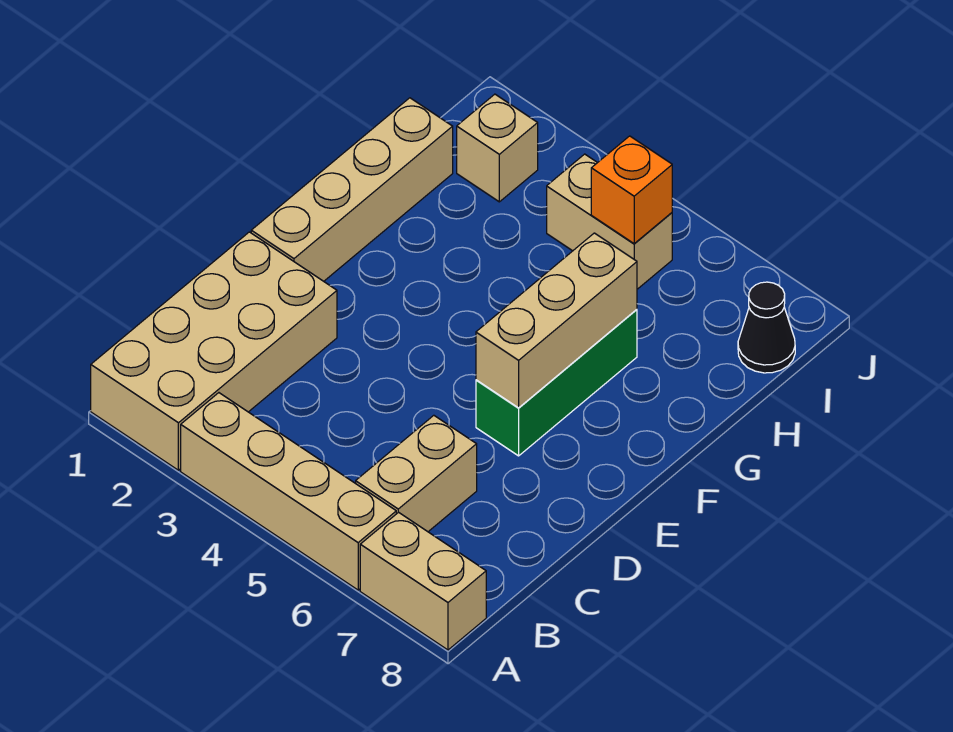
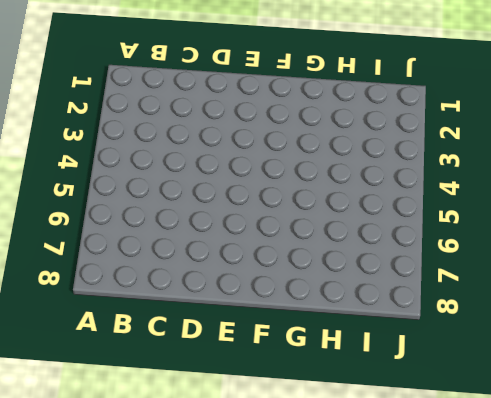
none -> tan 2x4 brick [91,232,337,470]
none -> tan 1x4 brick [181,393,396,590]

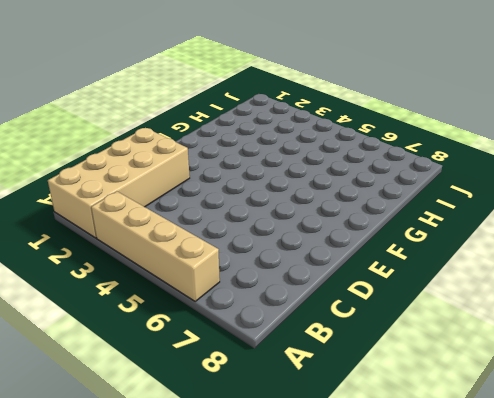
none -> tan 1x2 brick [360,512,486,650]
none -> tan 1x2 brick [356,415,477,532]

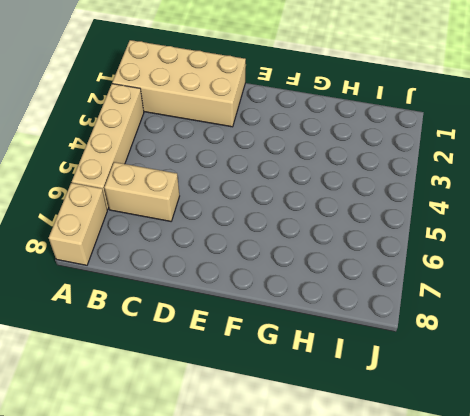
none -> tan 1x4 brick [251,98,453,281]
none -> green 1x3 brick [476,310,637,456]

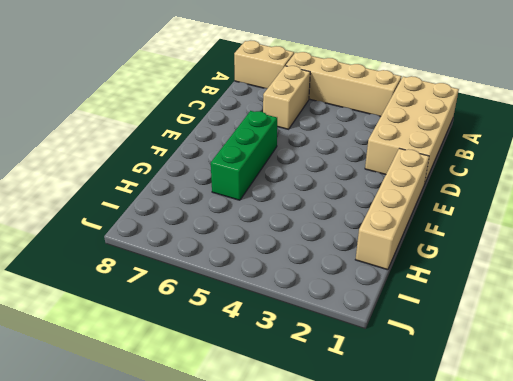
none -> tan 1x1 brick [457,94,538,202]
none -> tan 1x2 brick [547,154,672,289]

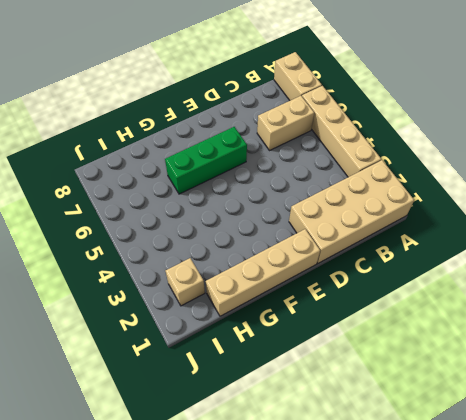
none -> tan 1x2 brick [547,154,672,289]
none -> black 1x1 cone [738,282,795,373]

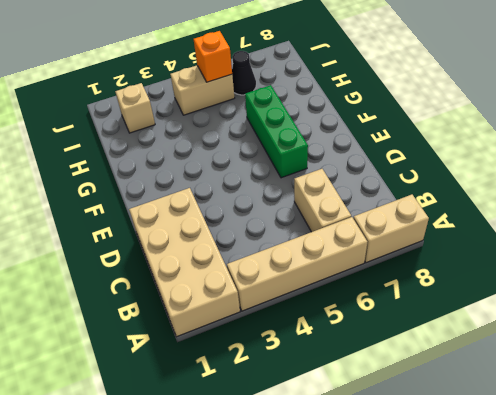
black 1x1 cone [232,51,256,95] -> black 1x1 cone moved to [738,282,795,373]
none -> tan 1x4 brick [251,98,453,281]
none -> tan 1x3 brick [476,233,637,408]

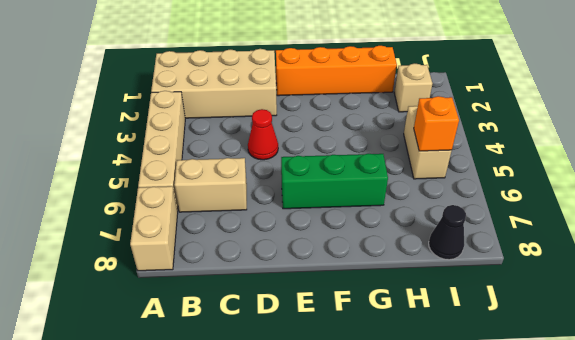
red 1x1 cone [248,109,278,160] -> none
orange 1x4 brick [276,46,397,96] -> tan 1x4 brick [251,98,453,281]
none -> tan 1x3 brick [476,233,637,408]

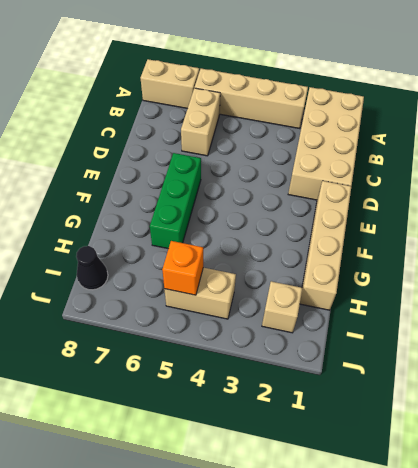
none -> tan 1x3 brick [476,233,637,408]

